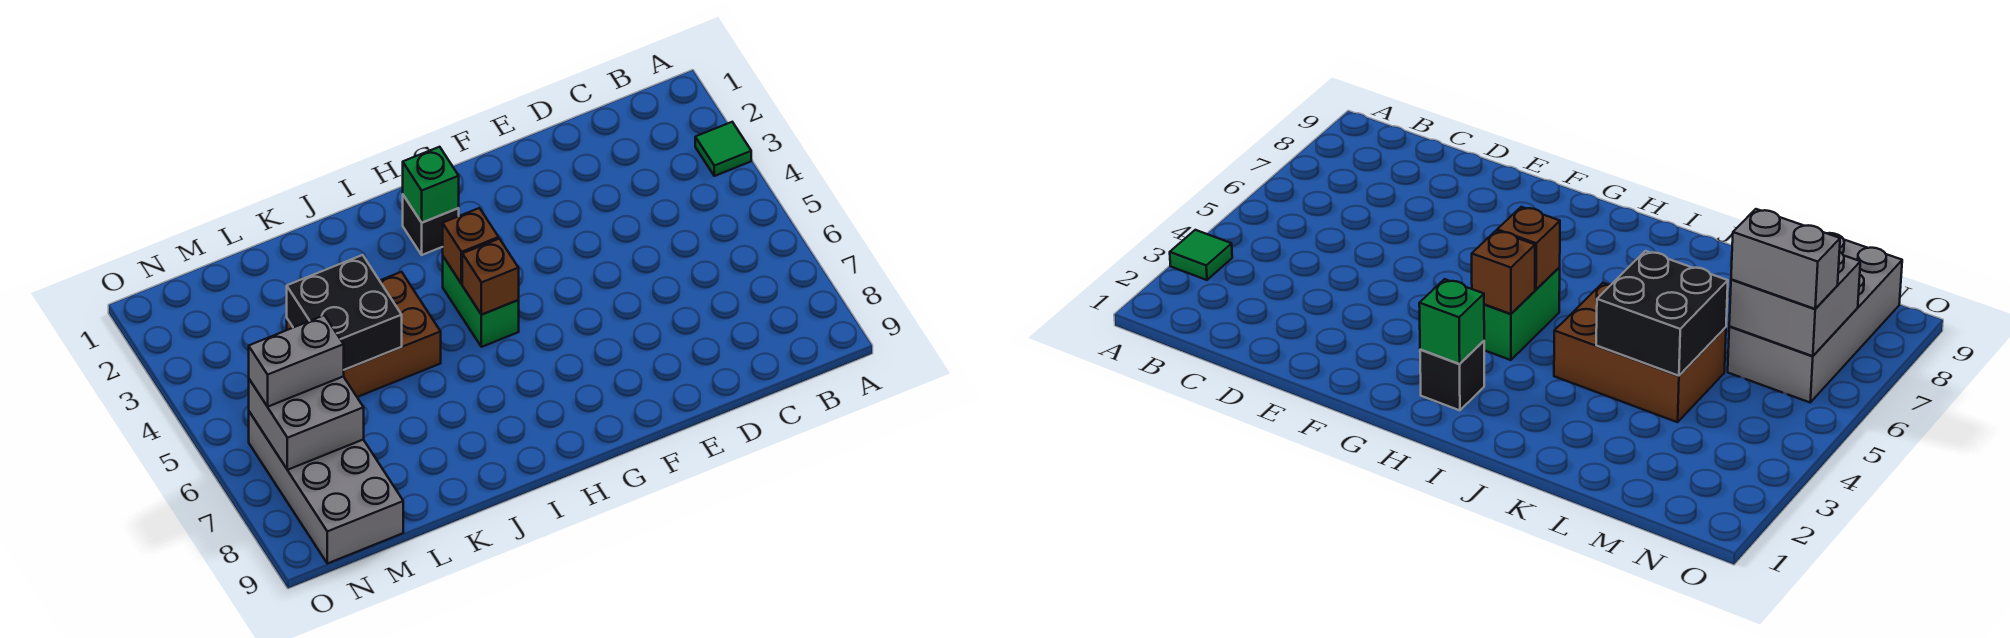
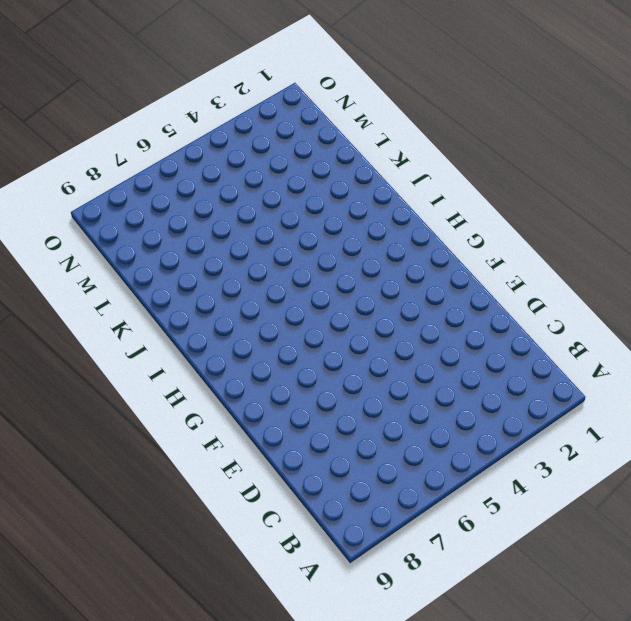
none -> green 1x1 tile [695,122,751,176]
none -> black 1x1 brick [403,195,459,255]

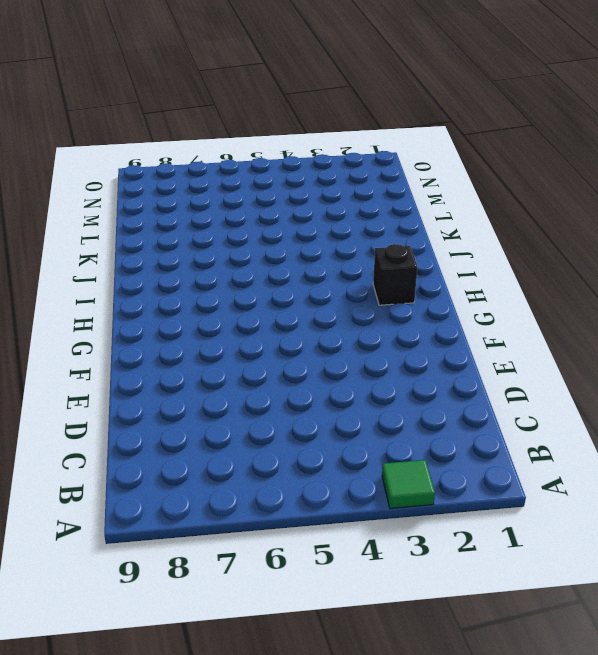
none -> green 1x2 brick [443,257,519,347]
none -> brown 2x3 brick [287,272,441,397]

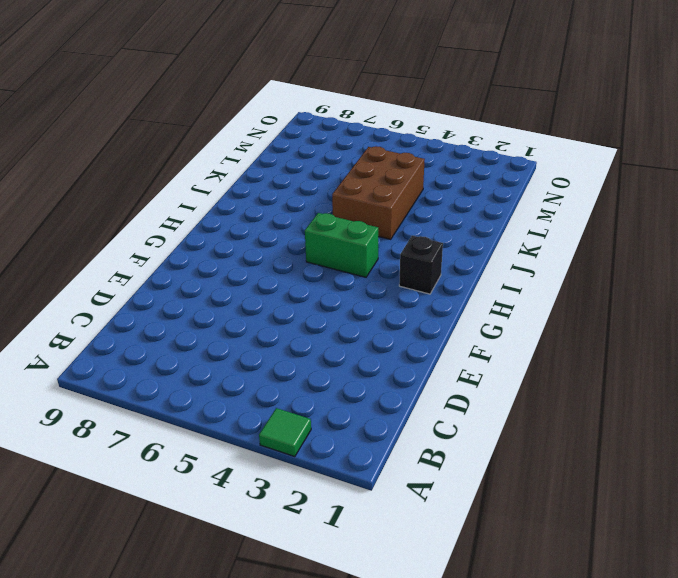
none -> grey 2x4 brick [249,412,403,564]
none -> green 1x1 brick [403,147,459,223]

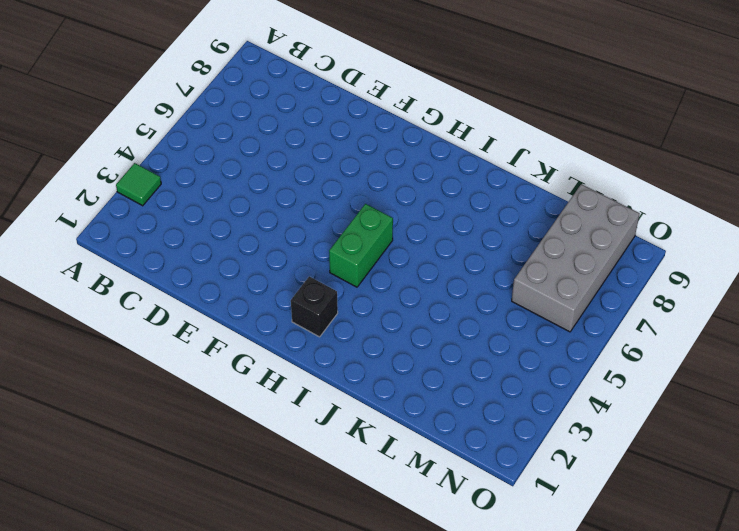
none -> brown 2x3 brick [287,272,441,397]
none -> green 1x1 brick [403,147,459,223]

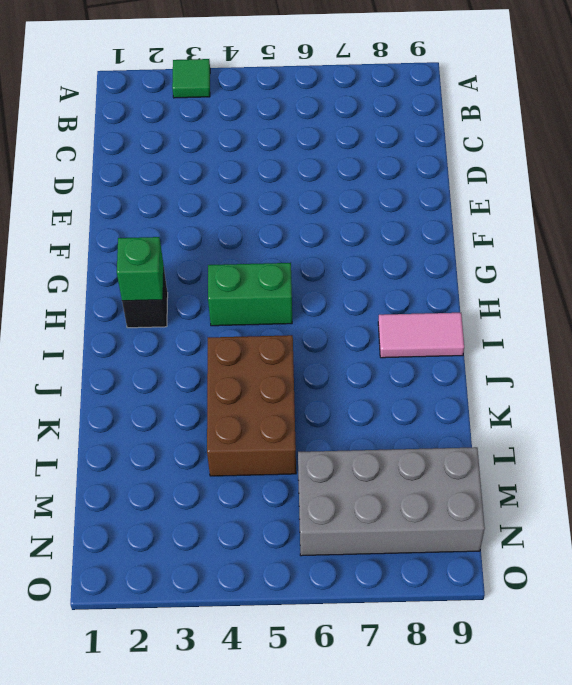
pink 1x2 tile [378,313,464,358] -> none
none -> brown 1x1 brick [443,208,499,284]
none -> brown 1x1 brick [462,239,519,315]

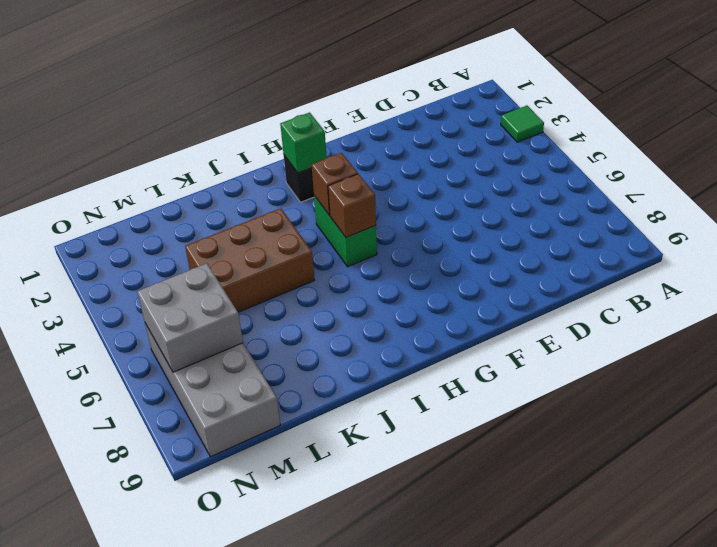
none -> black 2x2 brick [287,255,402,370]
none -> grey 1x2 brick [249,315,344,407]

